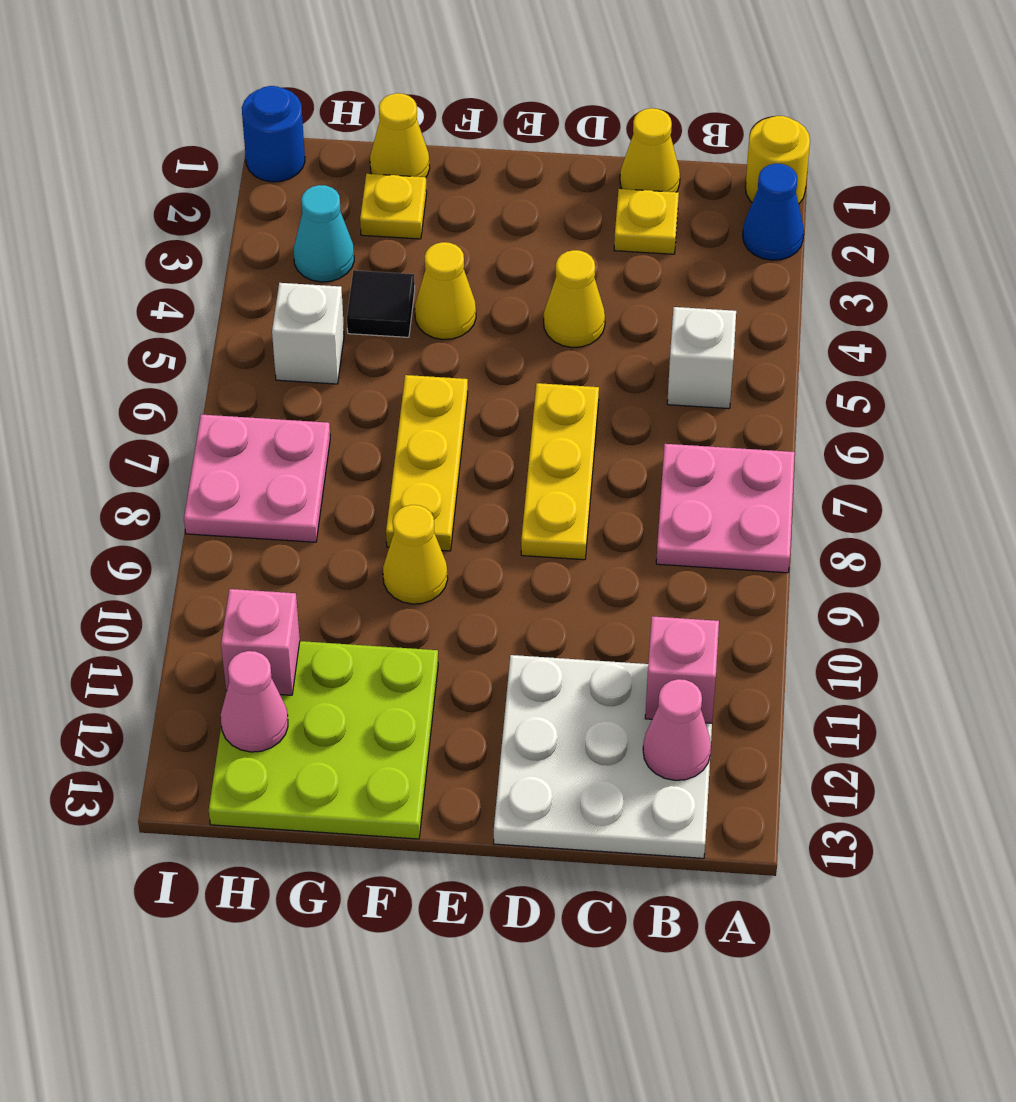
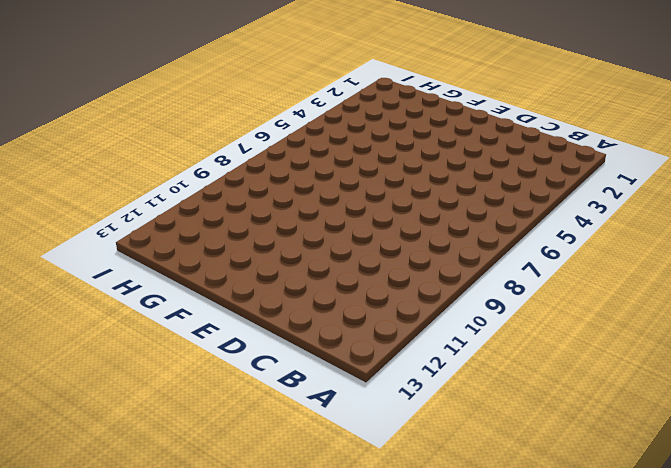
none -> yellow 1x1 round brick [745,116,810,204]
none -> blue 1x1 cone [743,164,804,260]
none -> pink 2x2 plate [656,444,795,573]

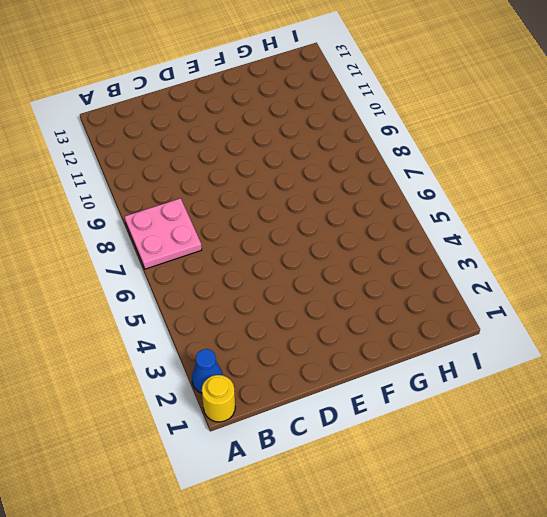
none -> white 1x1 brick [667,307,736,409]
none -> white 3x3 plate [494,655,712,858]
none -> yellow 1x1 cone [620,108,680,192]

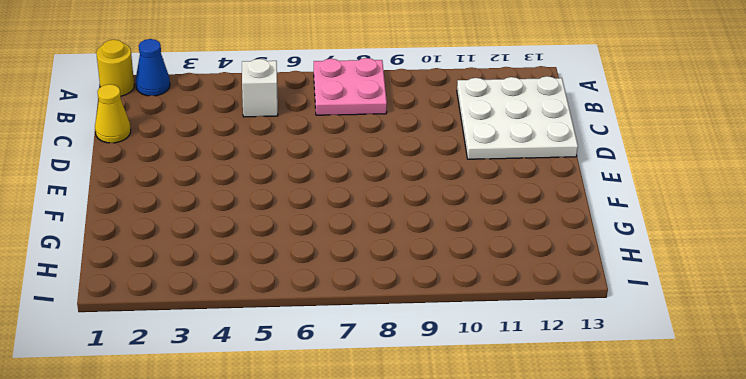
none -> yellow 1x1 plate [614,189,679,254]
none -> yellow 1x1 cone [544,250,605,348]
none -> yellow 1x3 plate [521,383,599,560]

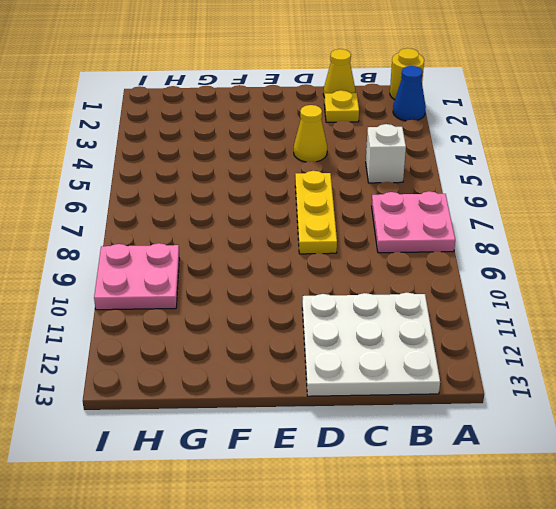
pink 2x2 plate [94,243,179,310] -> pink 2x2 plate moved to [184,415,330,542]
none -> yellow 1x1 cone [415,242,476,340]
none -> yellow 1x3 plate [386,375,468,551]
none -> yellow 1x1 cone [383,505,448,604]

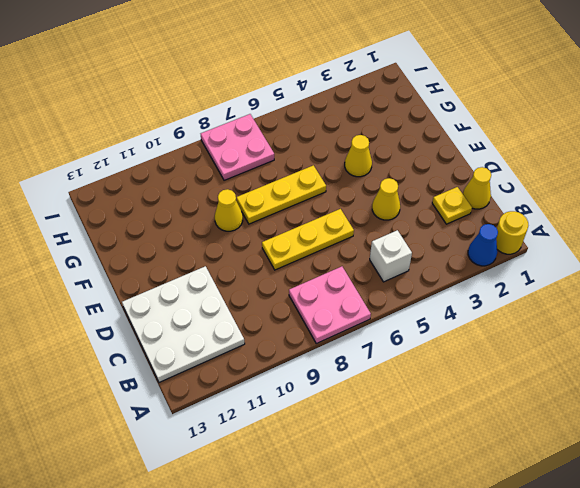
none -> lime 3x3 plate [209,641,438,839]
none -> yellow 1x1 cone [370,93,430,177]
none -> yellow 1x1 plate [360,174,427,239]

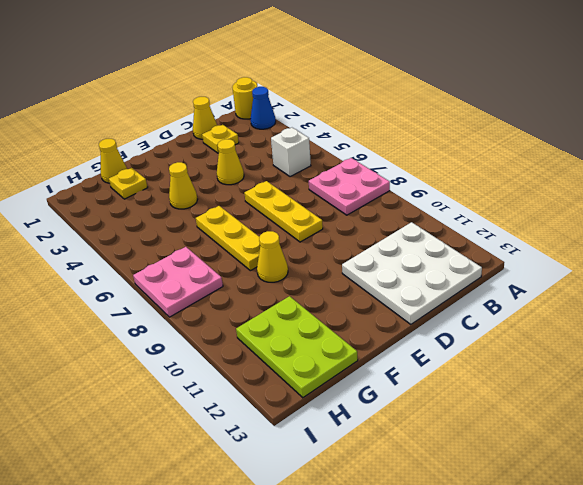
lime 2x3 plate [236,296,358,398] -> lime 3x3 plate [209,641,438,839]
none -> black 1x1 tile [347,270,415,337]
none -> cyan 1x1 cone [293,185,354,282]
none -> white 1x1 brick [272,283,344,384]

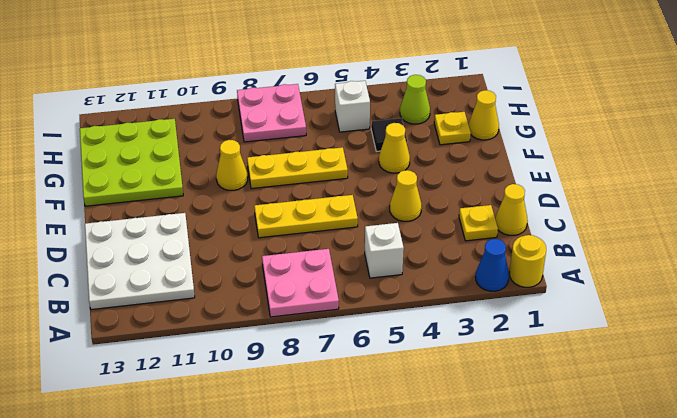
lime 1x1 cone [400,75,430,124] -> cyan 1x1 cone [293,185,354,282]
none -> blue 1x1 round brick [242,86,305,182]
none -> pink 1x1 brick [645,616,719,723]
none -> pink 1x1 cone [643,679,711,780]

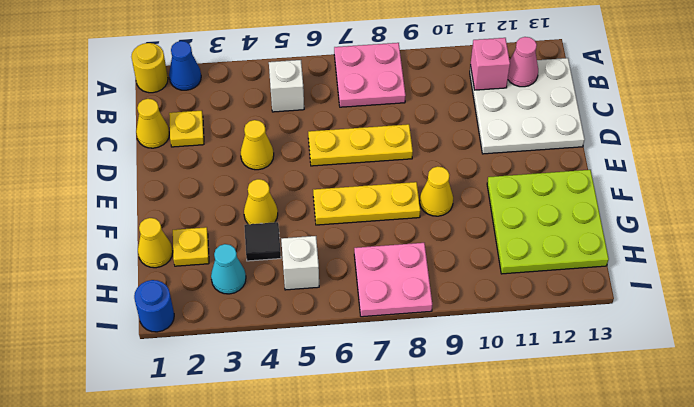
none -> pink 1x1 brick [221,589,300,695]
none -> pink 1x1 cone [221,651,288,752]

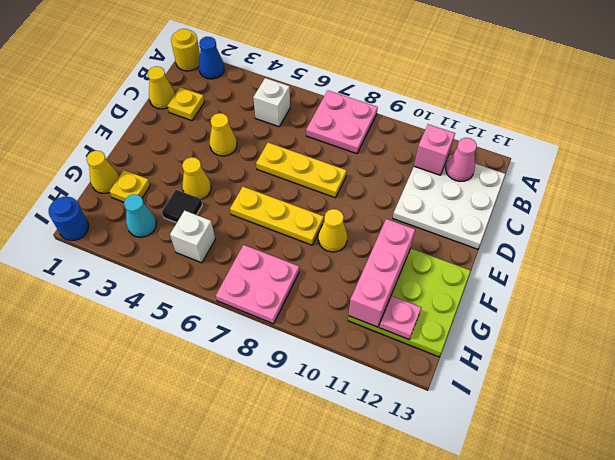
pink 1x3 brick [349,219,415,327] -> pink 1x1 brick [221,589,300,695]
pink 1x1 plate [380,296,421,340] -> pink 1x1 cone [221,651,288,752]

